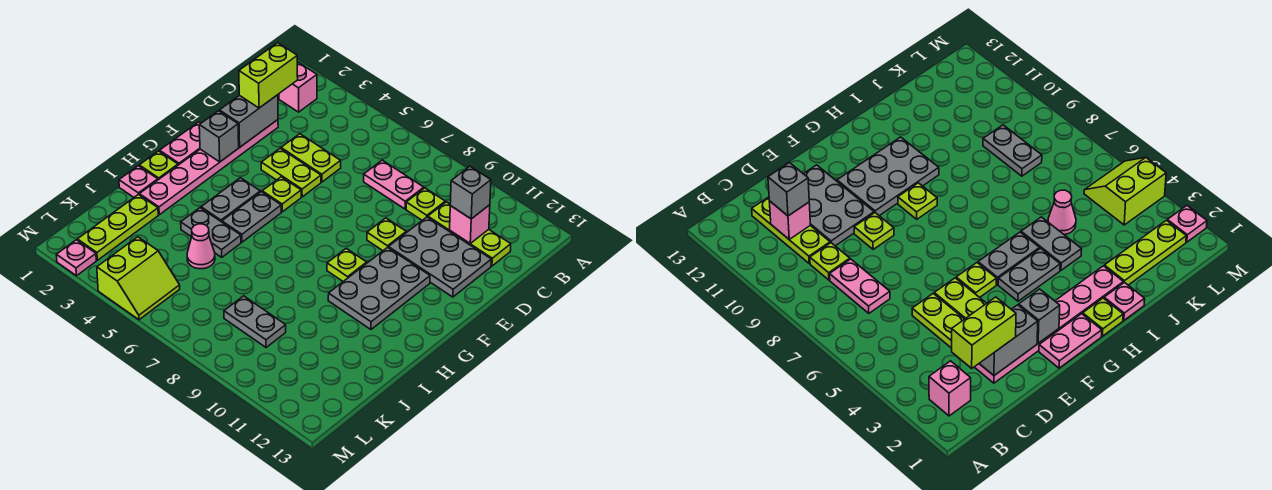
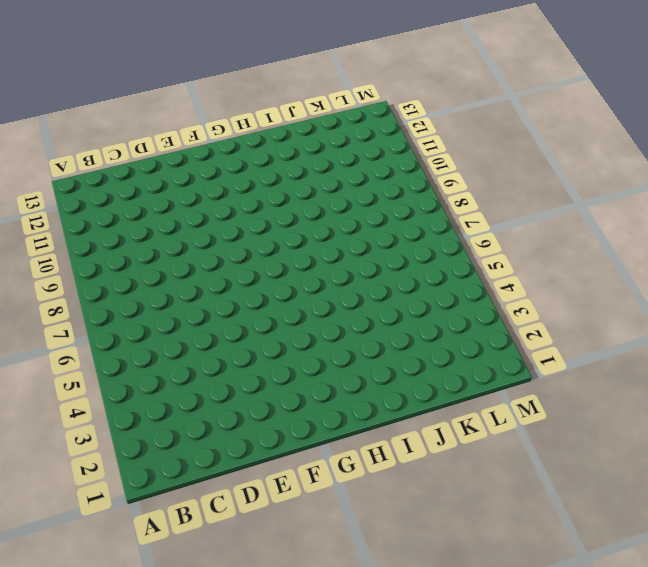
none -> pink 1x1 brick [279,62,317,112]
none -> pink 1x2 plate [364,160,424,209]
none -> lime 1x1 plate [406,188,445,220]

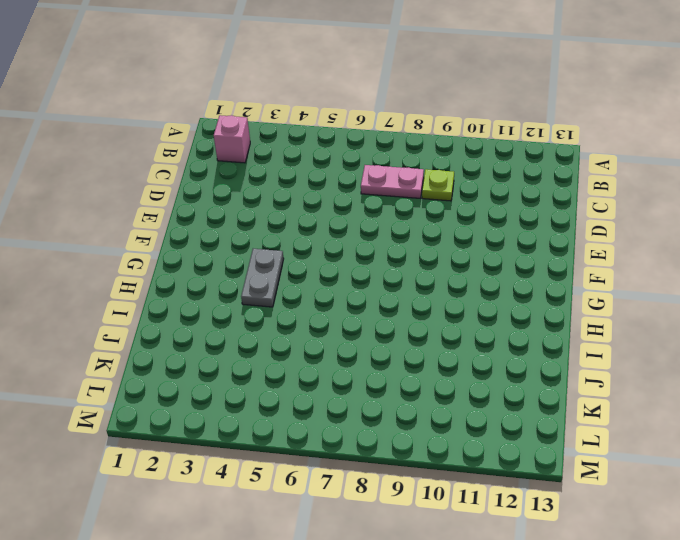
none -> lime 1x3 plate [428,202,511,266]
none -> pink 1x6 plate [139,120,278,215]
none -> lime 1x2 plate [281,134,341,182]

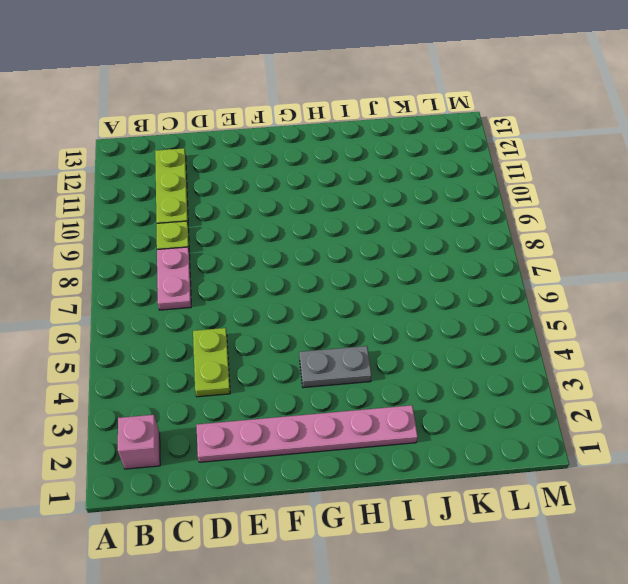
none -> grey 2x3 plate [389,217,491,297]
none -> lime 1x2 plate [261,148,321,197]
none -> lime 1x1 plate [367,218,406,251]

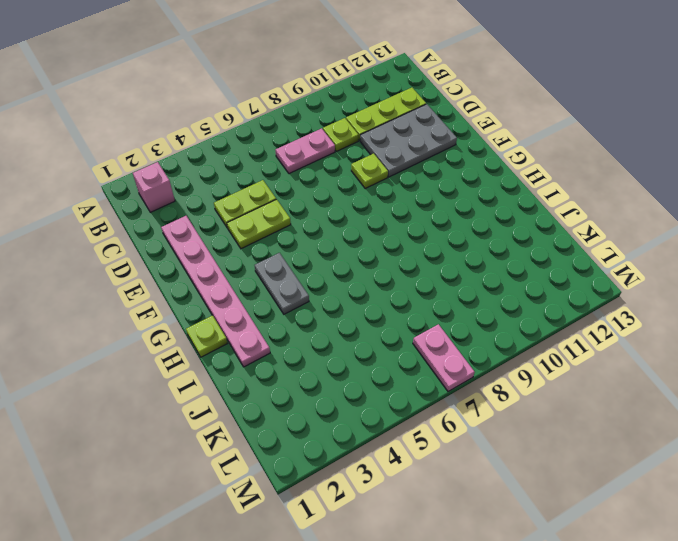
pink 1x2 plate [413,324,475,392] -> pink 1x2 plate moved to [160,122,201,165]
none -> lime 1x1 plate [262,177,301,212]
none -> grey 2x3 plate [328,247,430,329]
none -> grey 1x2 plate [222,192,281,242]

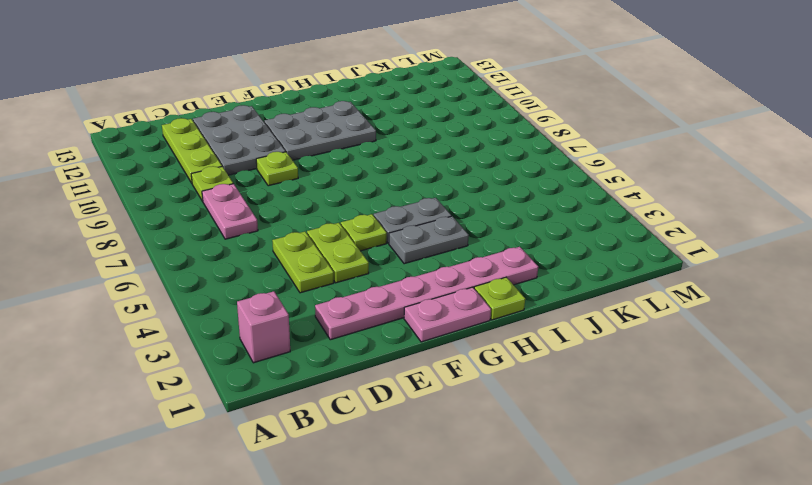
none -> lime 1x1 plate [327,249,367,281]
none -> pink 1x1 plate [119,166,158,197]
none -> grey 1x2 plate [181,208,241,257]

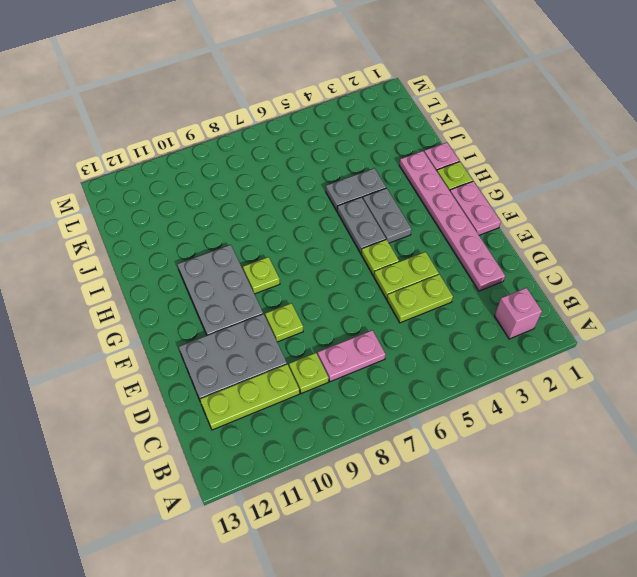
none -> lime 1x3 plate [77,194,158,260]
none -> pink 1x1 cone [187,224,215,269]
none -> grey 1x2 plate [224,296,286,348]

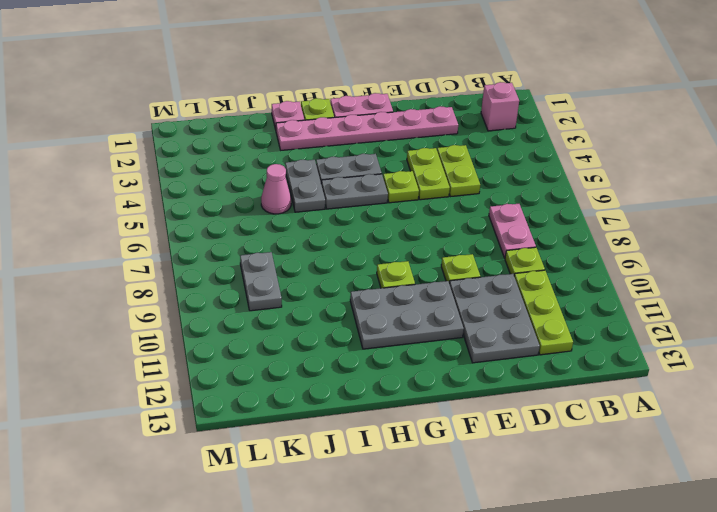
none -> lime 1x3 plate [77,194,158,260]
none -> lime 2x2 slope [97,237,180,320]
none -> pink 1x1 plate [56,240,96,276]

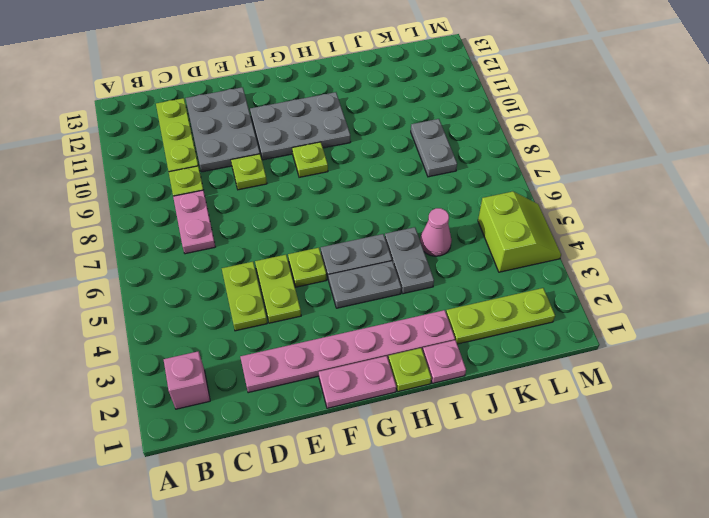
lime 2x2 slope [478,192,561,272] -> lime 2x2 slope turned to [97,237,180,320]
none -> pink 1x1 plate [56,240,96,276]
none -> pink 1x1 brick [450,205,490,244]
none -> grey 1x2 brick [219,95,278,147]

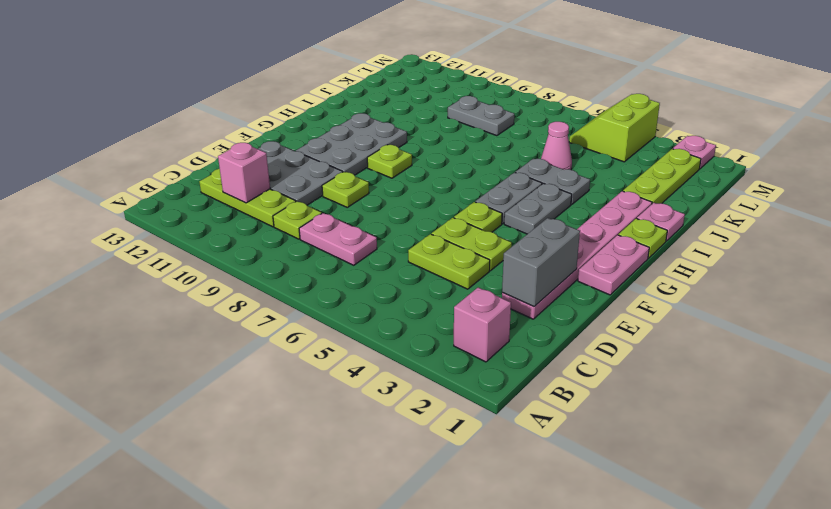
none -> grey 1x1 brick [199,111,239,162]
none -> lime 1x2 brick [239,43,298,108]
none -> grey 1x1 brick [450,166,491,219]

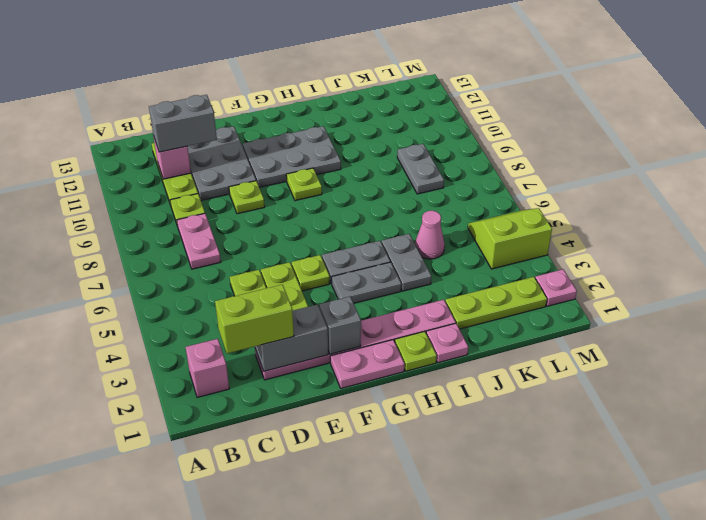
grey 1x2 brick [149,95,217,152] -> grey 1x1 brick [450,166,491,219]

